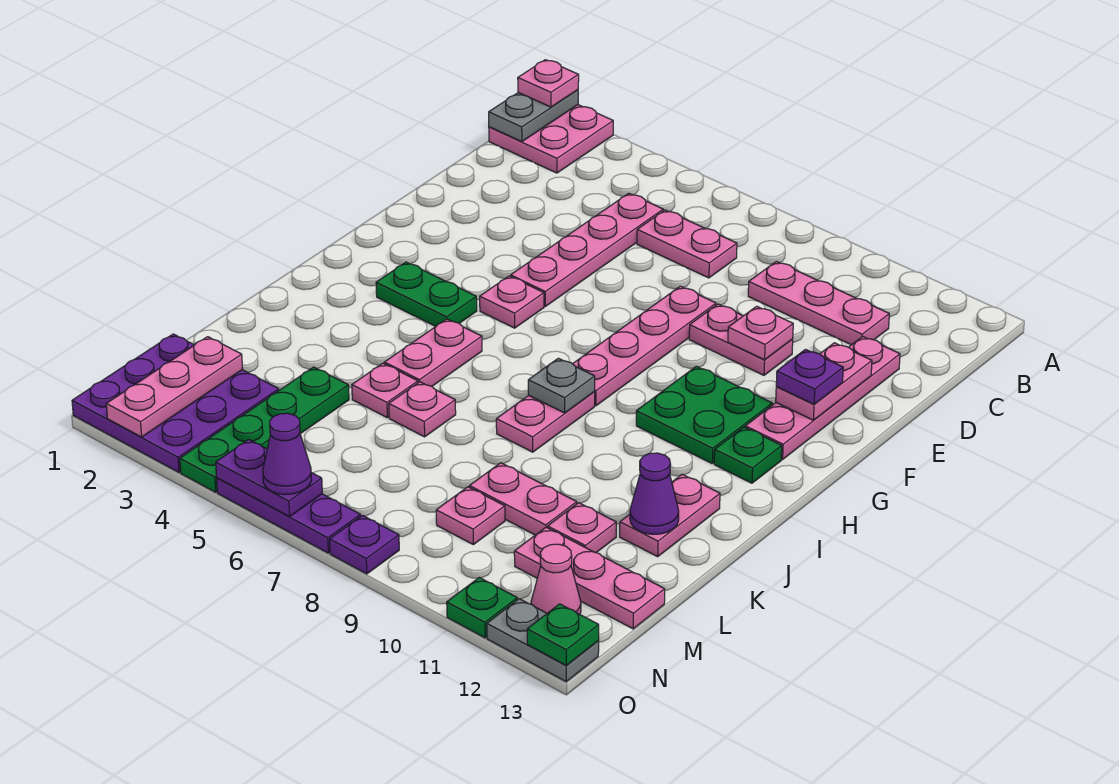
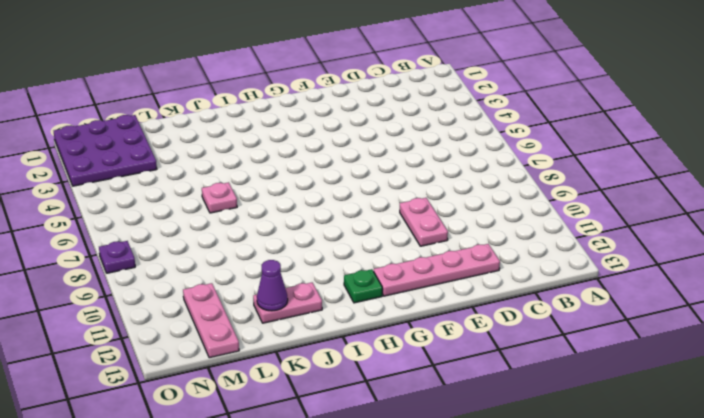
none -> pink 2x2 plate [489,105,613,173]
none -> pink 1x4 plate [511,193,663,306]
none -> pink 1x2 plate [637,210,737,278]
none -> pink 1x3 plate [748,261,889,345]

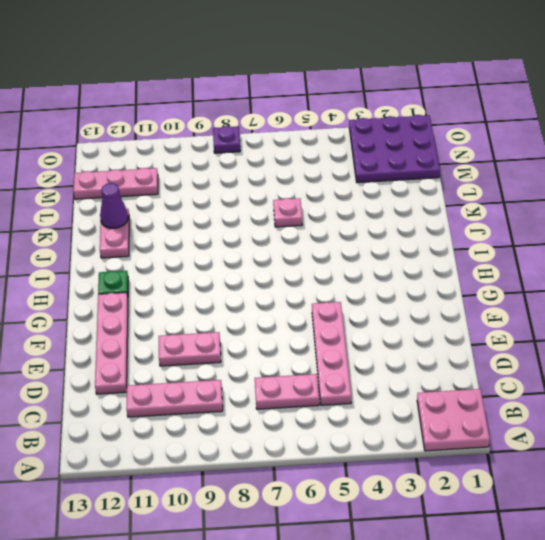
none -> pink 1x4 plate [573,286,716,406]
none -> pink 1x1 plate [480,276,544,328]
none -> green 2x2 plate [636,366,772,463]
none -> green 1x2 plate [376,262,477,326]

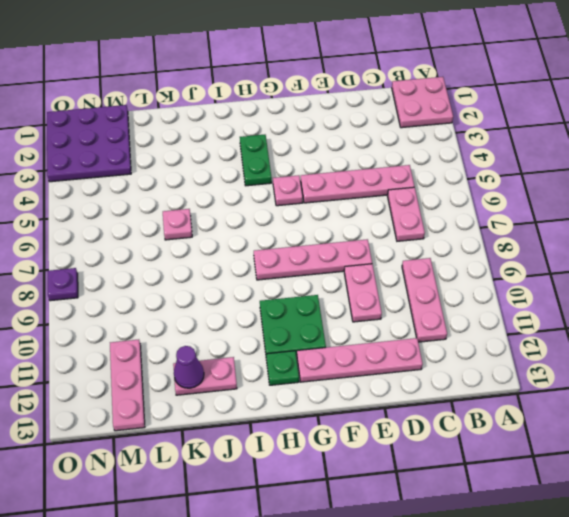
none -> pink 1x2 plate [384,319,482,386]
none -> pink 1x2 plate [496,392,595,452]
none -> pink 1x1 plate [352,363,418,418]
none -> green 1x4 plate [180,367,349,492]

